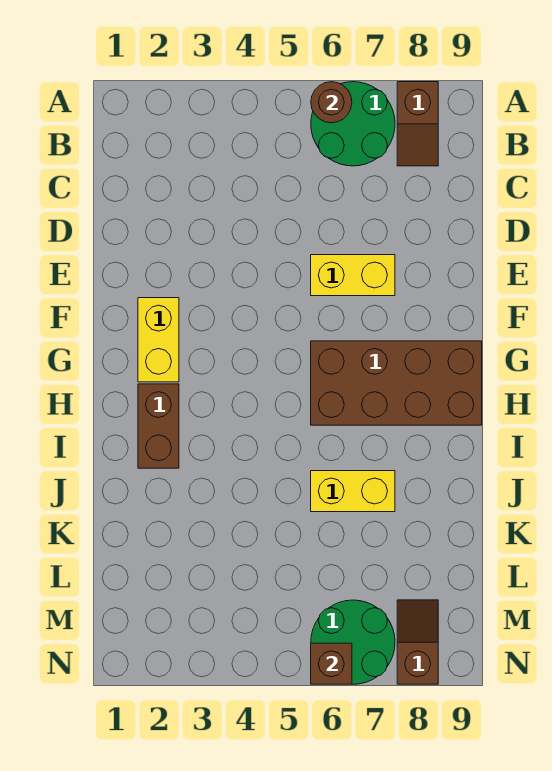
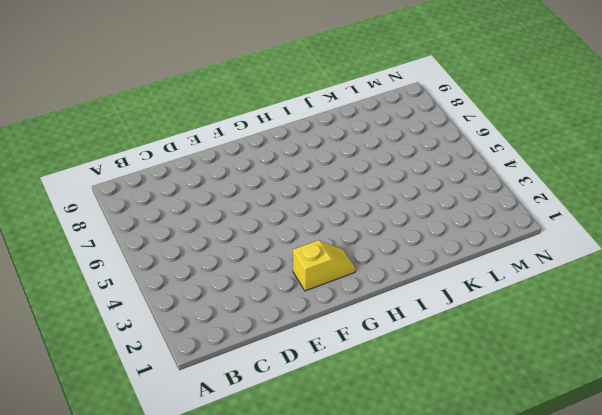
yellow 1x2 slope [293,240,356,291] -> yellow 1x2 brick [138,298,179,382]
none -> green 2x2 round brick [311,82,395,166]
none -> brown 1x2 slope [397,82,438,166]

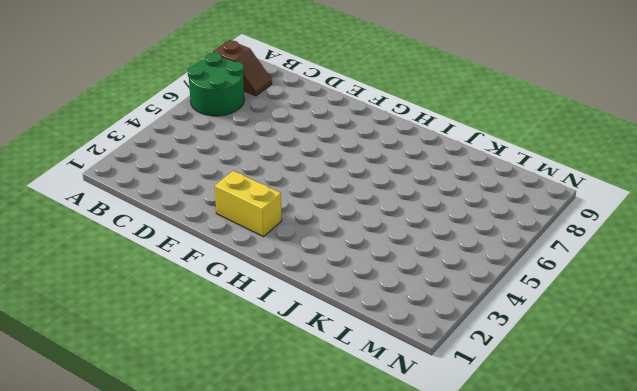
none -> yellow 1x2 brick [311,255,395,296]
none -> brown 2x4 brick [311,341,482,425]

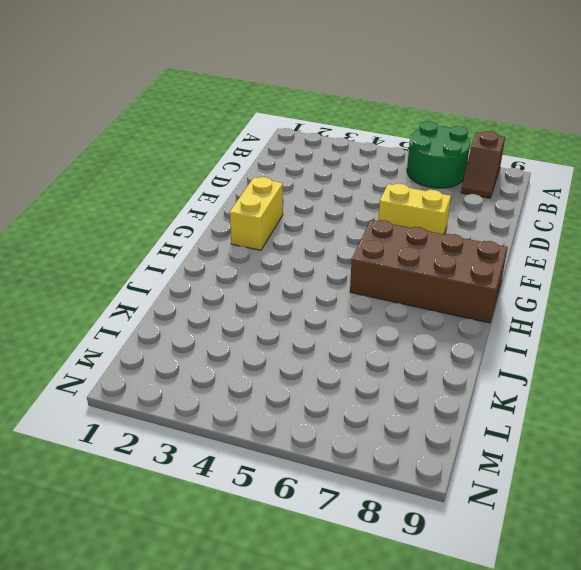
none -> brown 1x2 brick [138,384,179,468]
none -> yellow 1x2 brick [311,471,395,512]

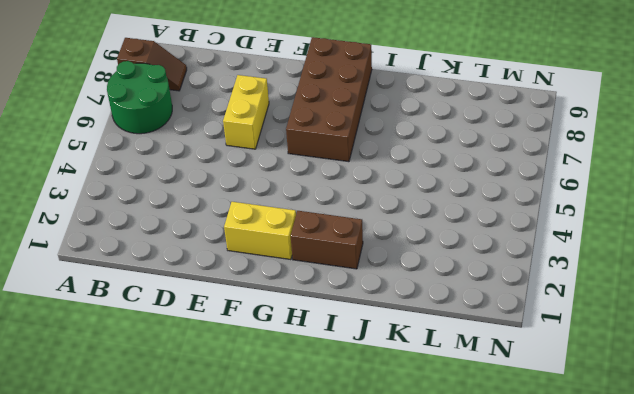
none -> yellow 1x2 brick [311,471,395,512]
none -> green 2x2 round brick [311,600,395,684]

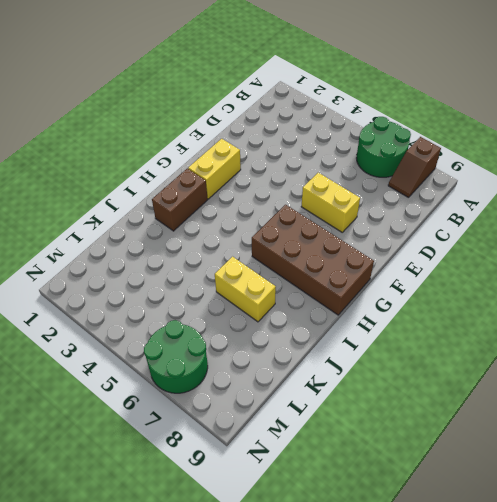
none -> brown 1x2 slope [397,600,438,684]
none -> brown 1x1 round brick [311,82,352,123]

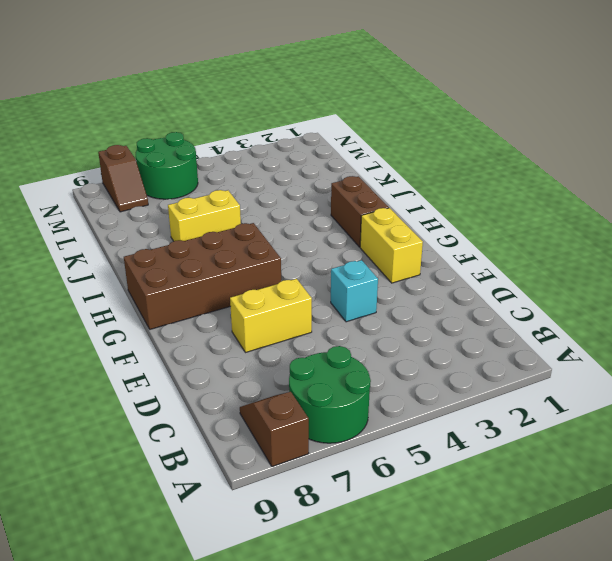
cyan 1x1 brick [331,260,378,322] -> none
none -> brown 1x1 round brick [311,82,352,123]
none -> brown 1x1 brick [311,643,352,684]

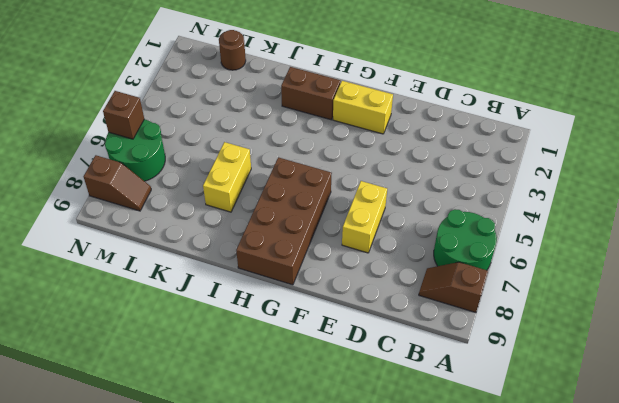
brown 1x1 round brick [219,30,246,70] -> brown 1x1 round brick moved to [311,82,352,123]

